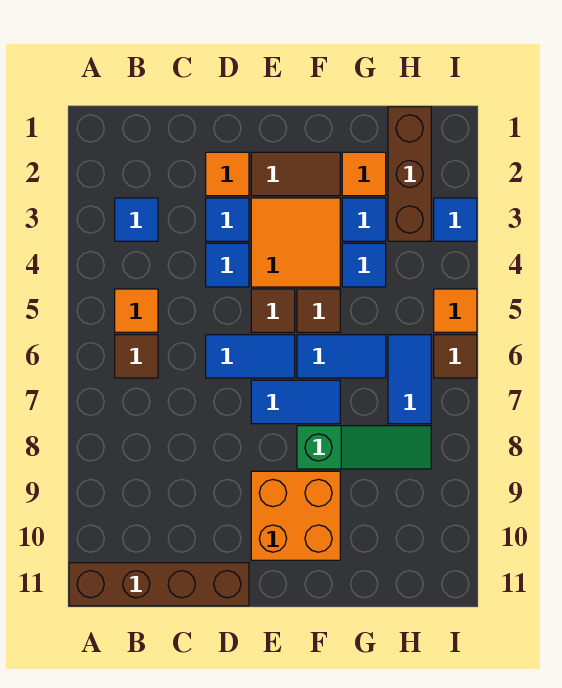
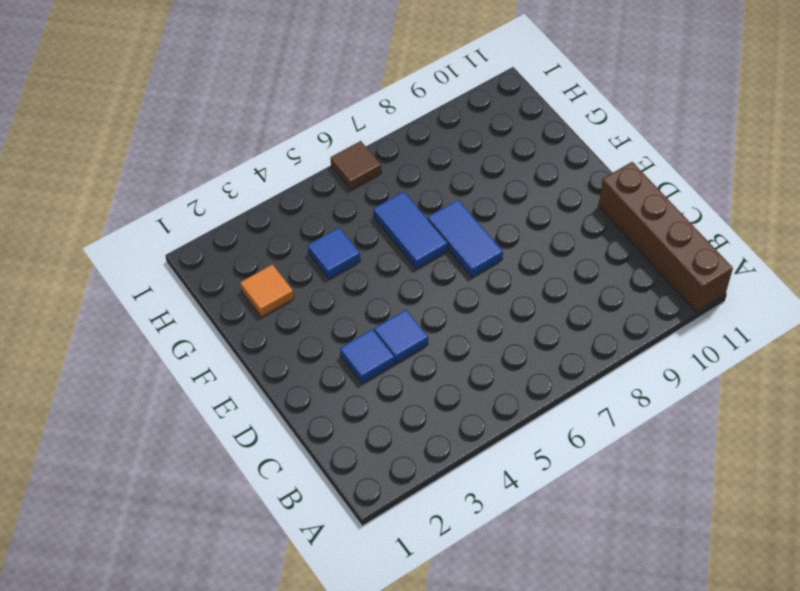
none -> blue 1x1 tile [115,198,158,241]
none -> orange 1x1 tile [115,289,158,332]
none -> brown 1x1 tile [115,335,158,378]

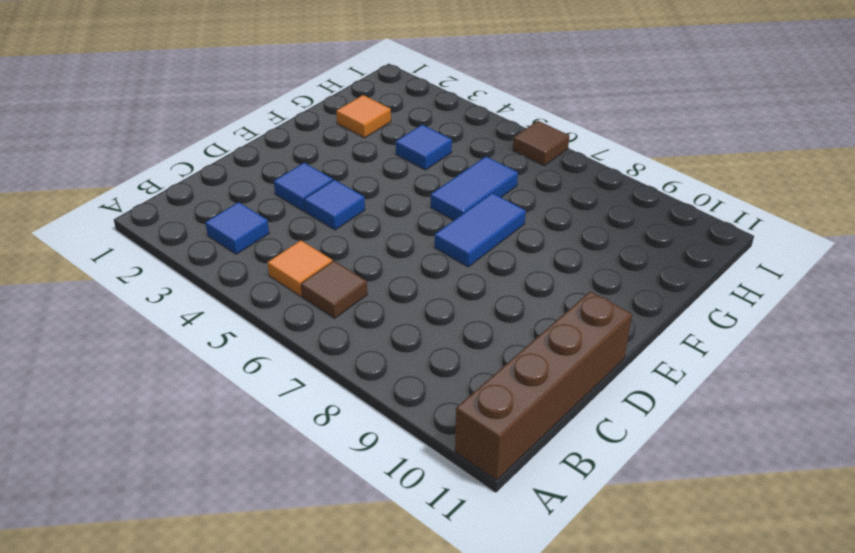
none -> orange 1x1 tile [206,152,249,196]
none -> blue 1x2 tile [206,335,295,378]
none -> brown 1x2 tile [251,152,340,196]

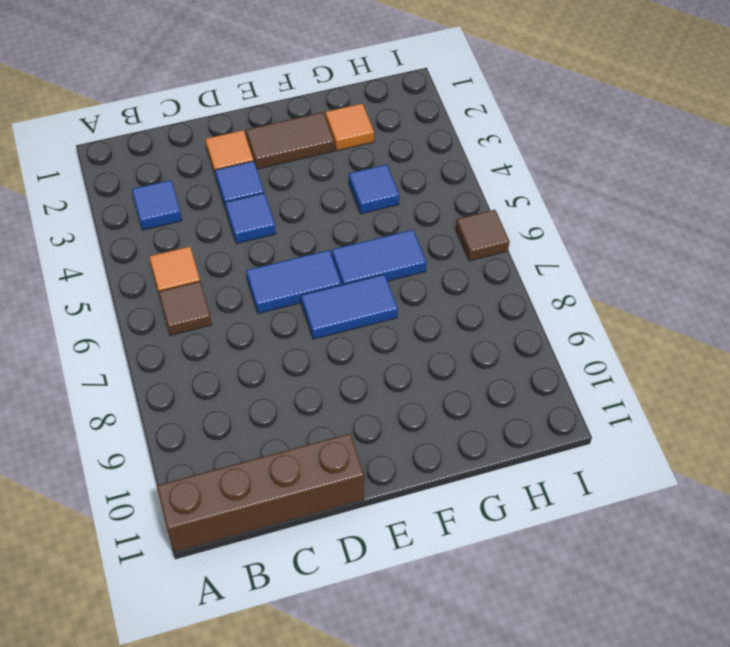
none -> orange 2x2 tile [251,198,340,287]
none -> brown 1x1 tile [251,289,295,332]
none -> orange 2x2 brick [251,471,340,560]

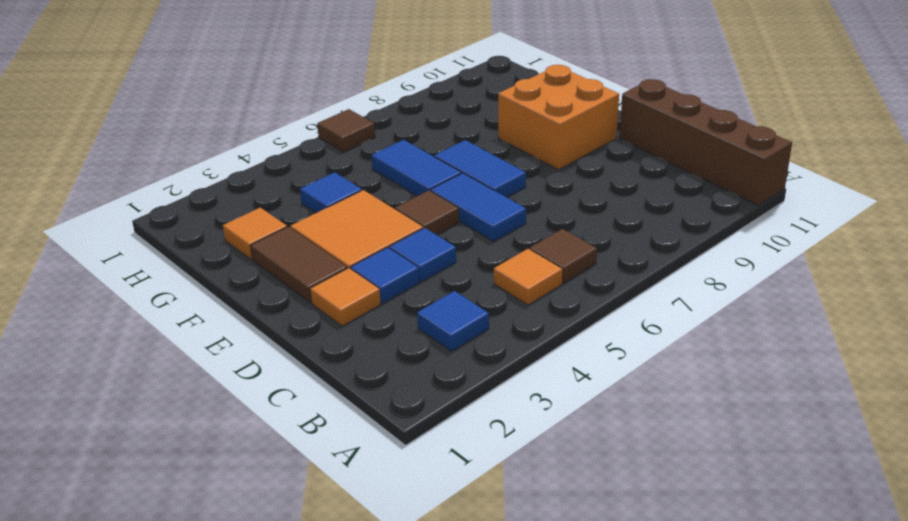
none -> brown 1x1 tile [297,289,340,332]
none -> green 1x3 slope [297,426,431,469]
none -> blue 1x1 tile [342,198,386,241]

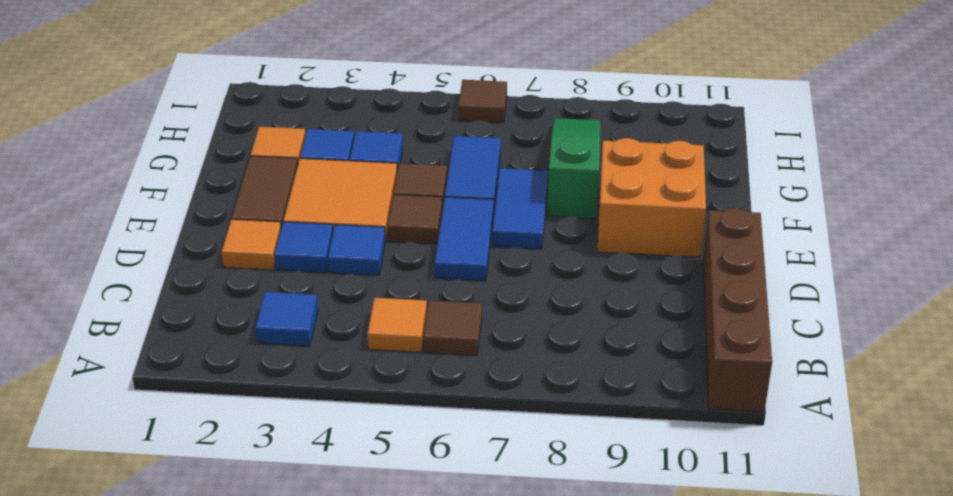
none -> brown 1x3 brick [388,107,431,241]
none -> blue 1x2 tile [388,335,431,424]
none -> blue 1x1 tile [434,198,477,241]

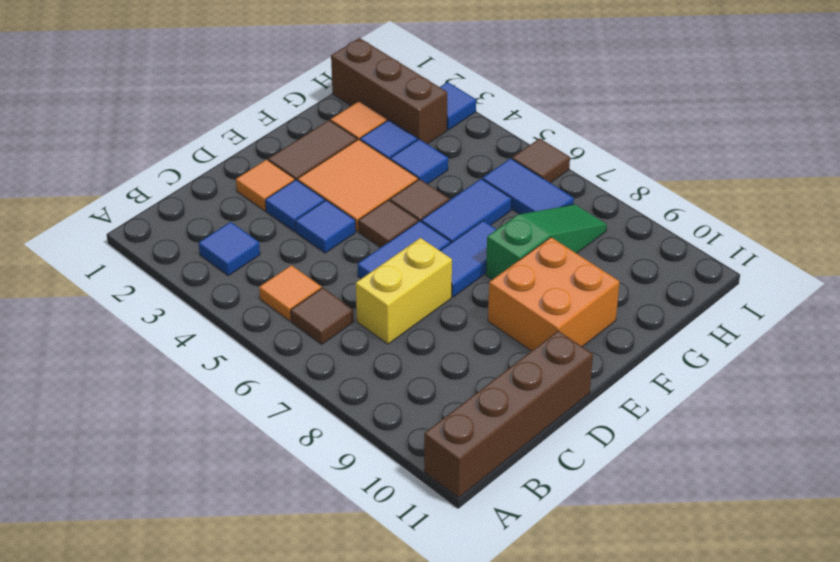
yellow 1x2 brick [356,238,452,344] -> none
none -> orange 1x1 tile [434,289,477,332]

